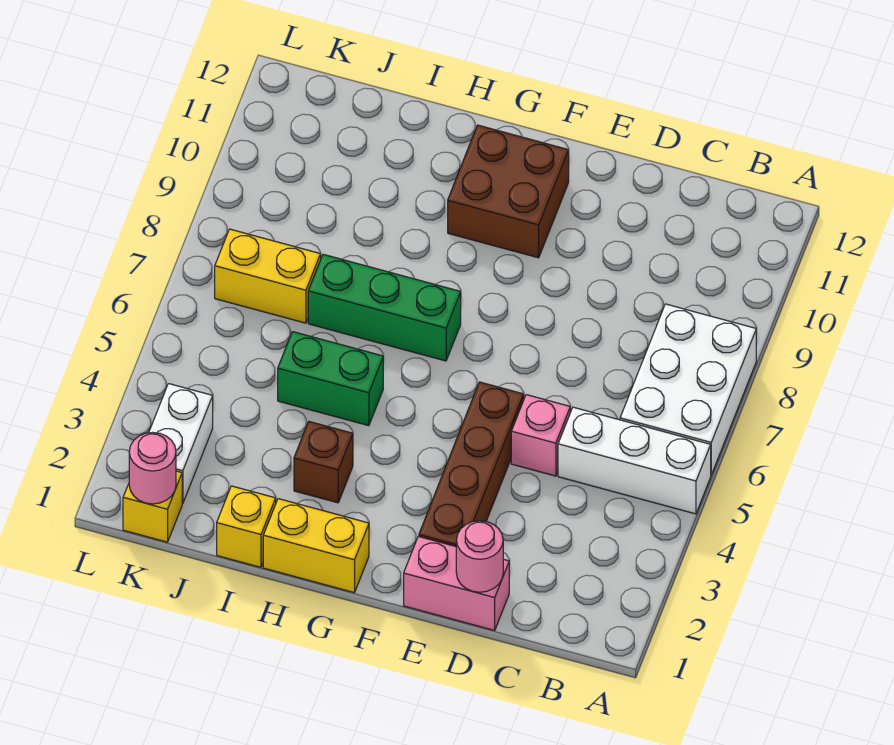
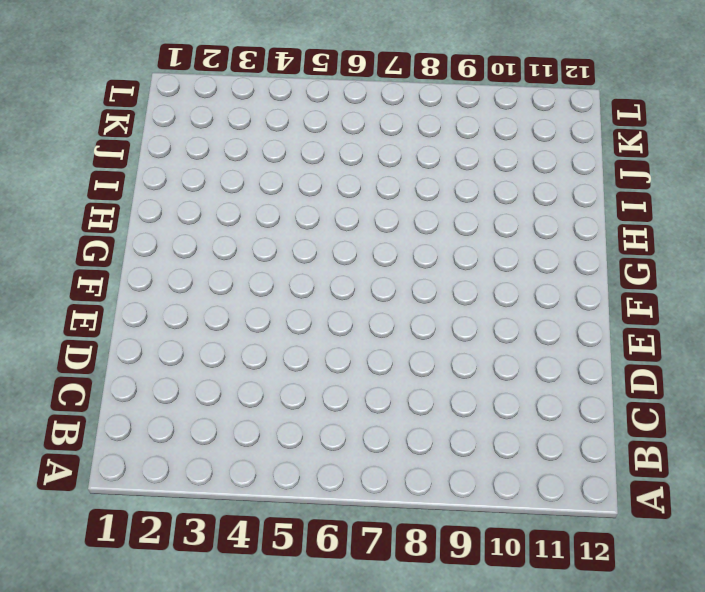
none -> white 1x3 brick [558,407,711,514]
none -> white 2x3 brick [620,304,756,475]
none -> pink 1x2 brick [404,536,509,630]

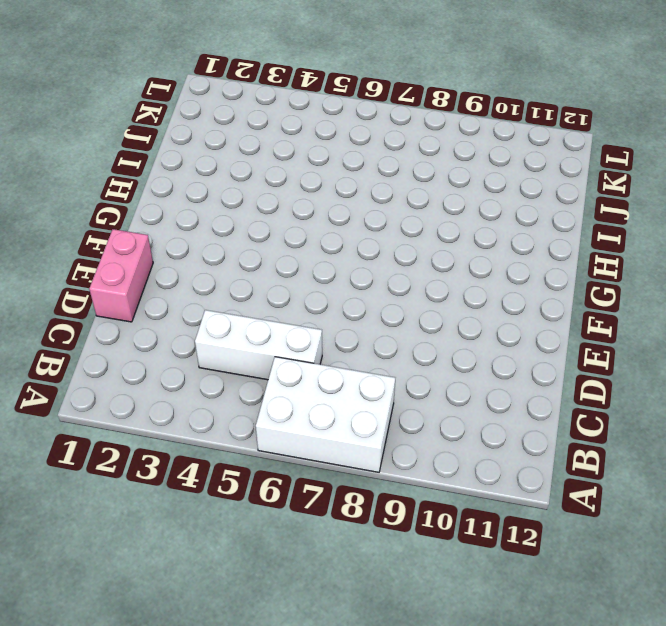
white 1x3 brick [195,310,322,380] -> white 1x3 brick turned to [558,407,711,514]
none -> pink 1x1 brick [511,395,570,476]
none -> brown 1x4 brick [419,382,524,546]
none -> brown 2x2 brick [448,125,569,258]

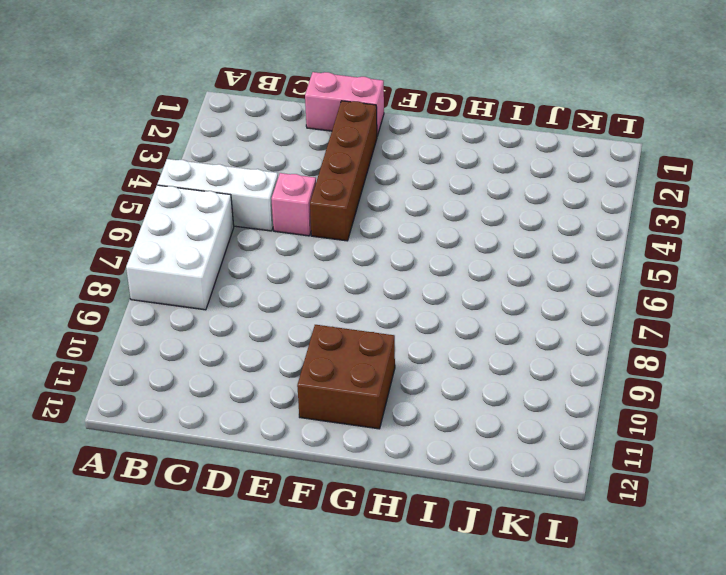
none -> yellow 1x2 brick [263,499,369,593]
none -> green 1x3 brick [308,254,461,361]
none -> brown 1x1 brick [294,422,353,503]

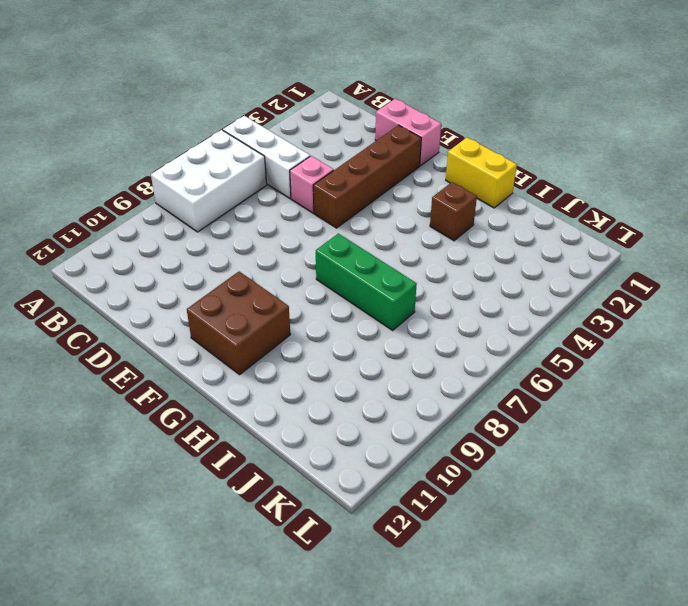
none -> green 1x2 brick [278,332,383,426]
none -> yellow 1x1 brick [217,486,276,567]
none -> yellow 1x2 brick [215,229,321,323]

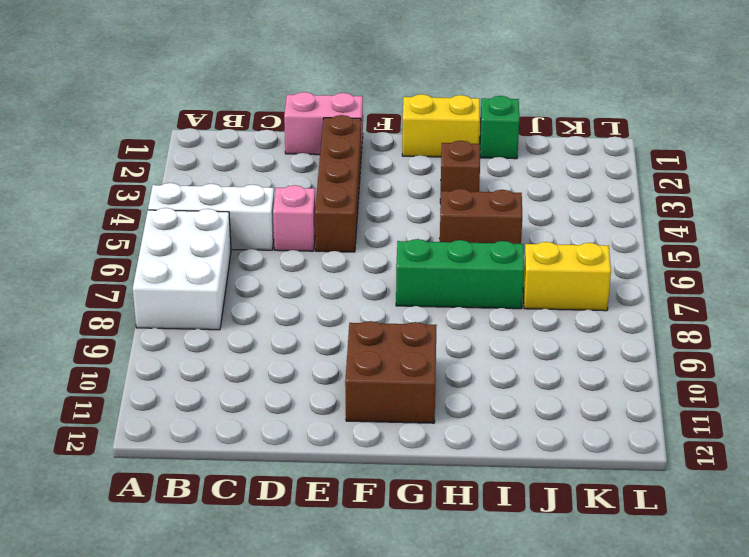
brown 1x2 brick [440,189,522,244] -> green 1x2 brick [278,332,383,426]
green 1x1 brick [480,96,519,159] -> yellow 1x1 brick [217,486,276,567]
none -> yellow 1x1 brick [123,471,182,542]
none -> white 1x2 brick [149,384,213,504]
none -> pink 1x1 round brick [456,521,503,592]

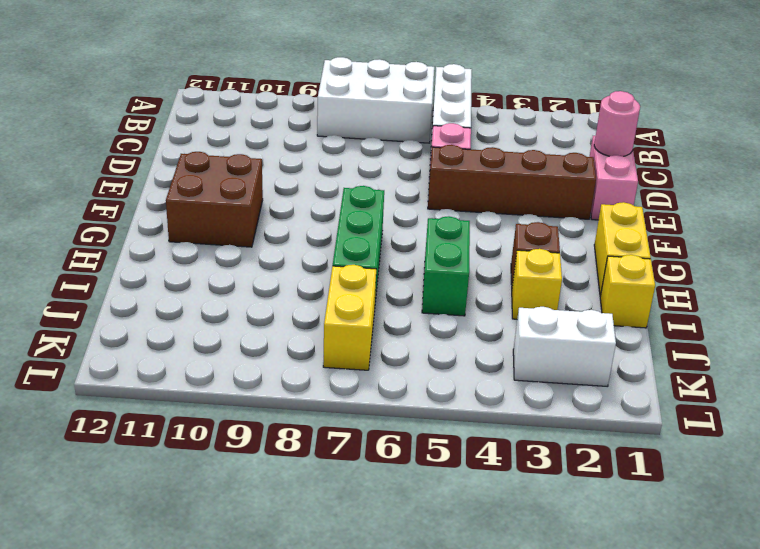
yellow 1x1 brick [512,249,562,319] -> yellow 1x1 brick moved to [123,471,182,542]
none -> pink 1x1 round brick [129,432,176,504]

